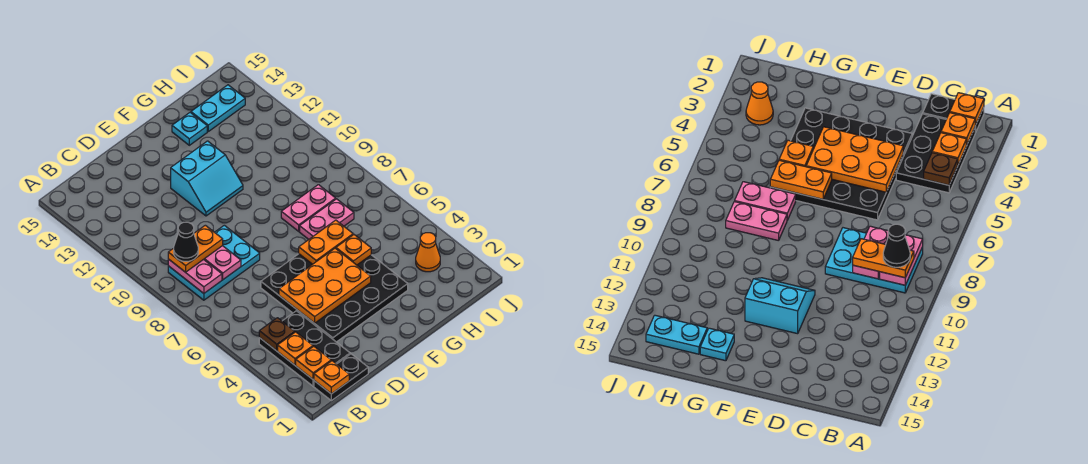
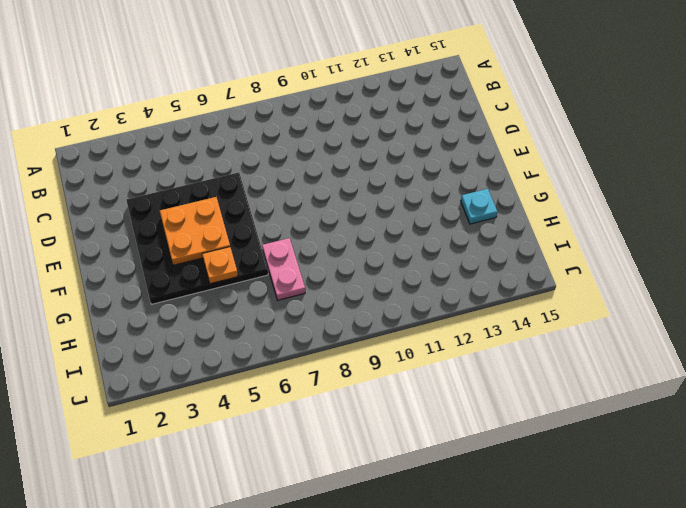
orange 2x2 plate [160,197,230,265] -> orange 2x3 plate [279,248,371,323]
none -> black 1x2 plate [314,354,368,401]
none -> black 2x3 plate [259,311,350,386]
none -> cyan 2x3 plate [168,225,260,300]

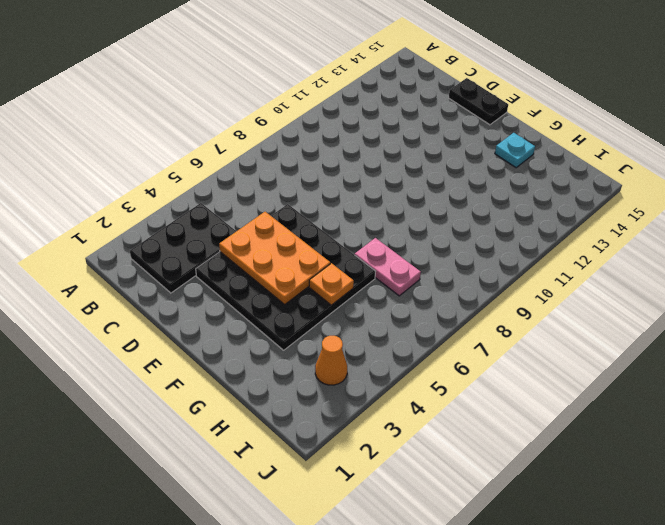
black 1x2 plate [449,78,508,125] -> black 1x2 plate moved to [314,354,368,401]
none -> cyan 2x3 plate [168,225,260,300]
none -> cyan 2x2 slope [171,141,243,216]
none -> pink 1x2 plate [281,185,336,231]

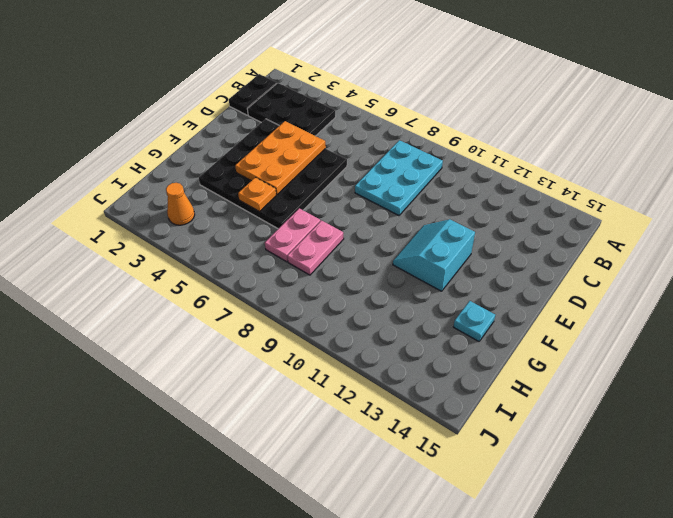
none -> cyan 1x2 plate [191,85,245,131]
none -> orange 1x1 plate [314,361,349,394]
none -> orange 1x1 plate [296,346,331,379]

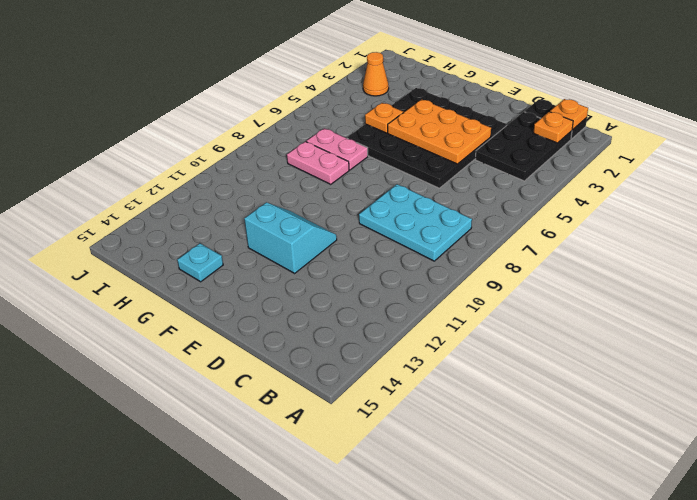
none -> cyan 1x2 plate [191,85,245,131]
none -> orange 1x1 plate [278,332,313,365]
none -> brown 1x1 plate [259,318,295,351]

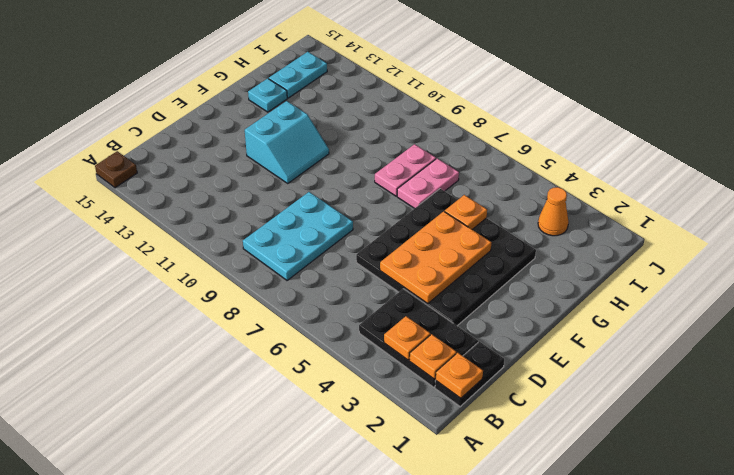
brown 1x1 plate [95,151,137,188] -> brown 1x1 plate moved to [259,318,295,351]
none -> pink 1x2 plate [168,259,222,293]
none -> pink 1x2 plate [204,246,241,280]
none -> orange 1x2 plate [299,220,353,264]

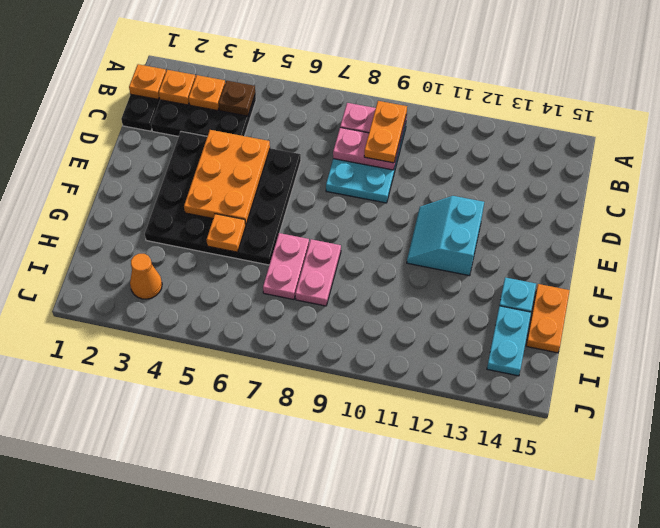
orange 1x2 plate [526,284,570,353] -> orange 1x2 plate moved to [299,220,353,264]
none -> black 1x1 cone [174,222,198,261]

